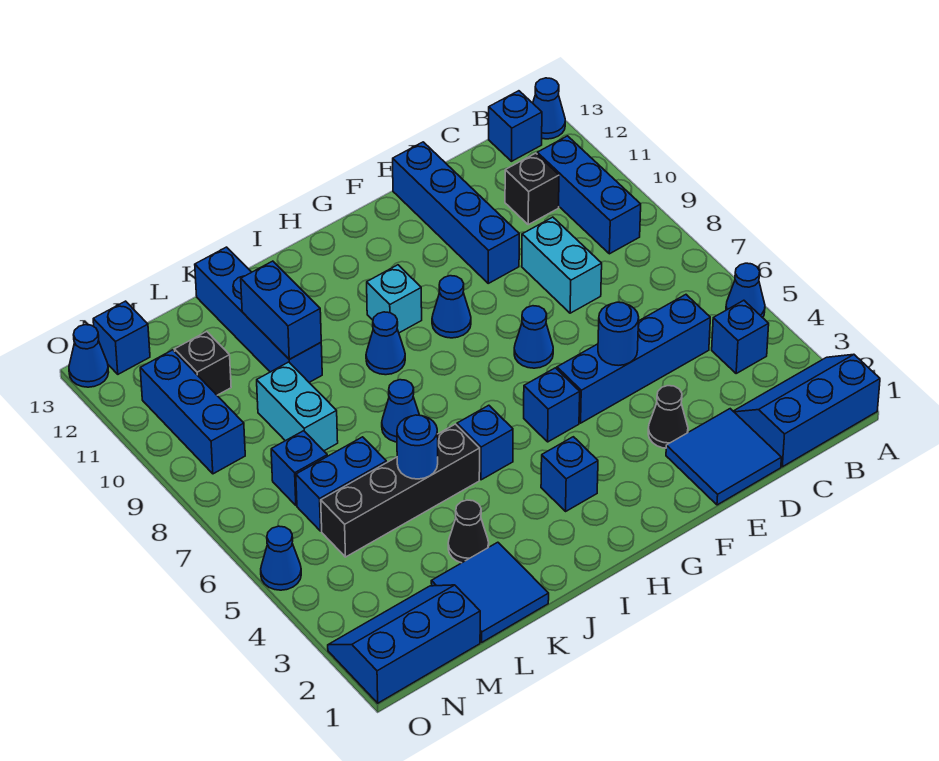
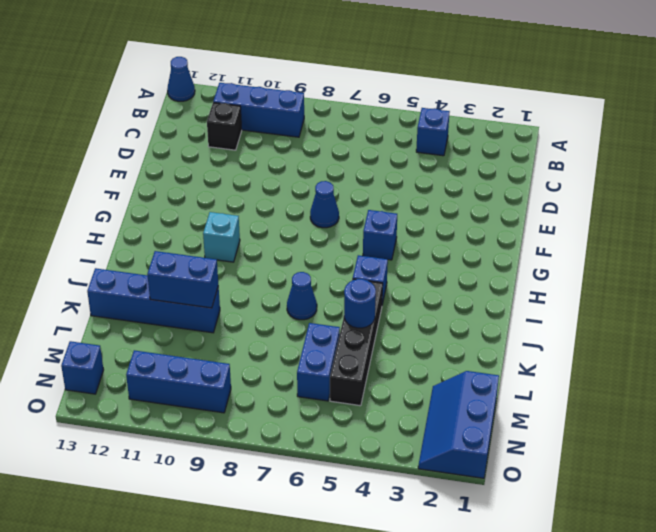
none -> blue 2x3 slope [733,355,880,467]
none -> blue 1x1 cone [726,263,765,318]
none -> blue 1x1 brick [489,91,542,161]
none -> blue 1x4 brick [557,295,710,423]

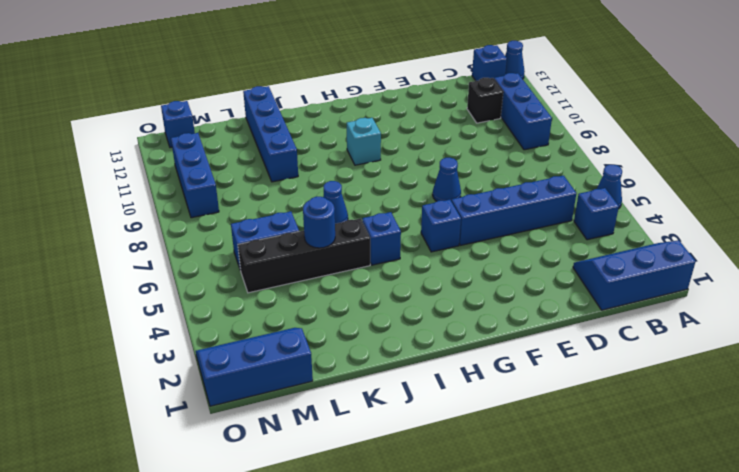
none -> blue 2x2 tile [666,409,781,505]
none -> cyan 1x2 brick [522,217,602,313]
none -> black 1x1 cone [648,386,688,448]
none -> blue 1x4 brick [393,142,519,283]

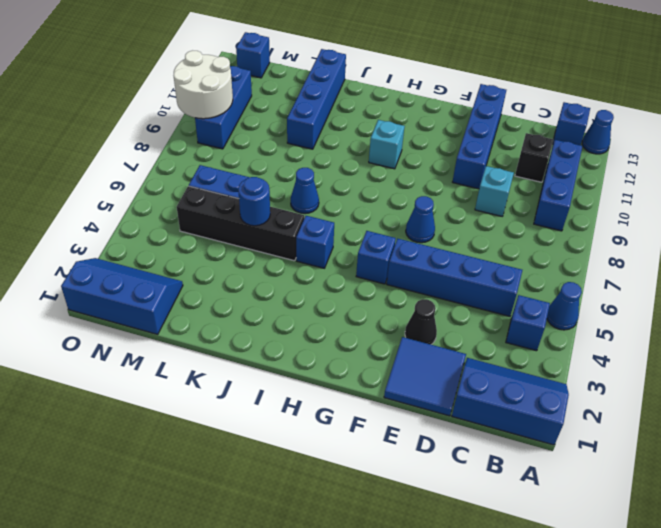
cyan 1x1 brick [475,166,514,216] -> cyan 1x2 brick [522,217,602,313]
white 2x2 round brick [174,51,233,119] -> none
none -> blue 1x1 cone [432,276,471,338]
none -> blue 1x1 brick [541,437,598,511]
none -> blue 1x1 cone [366,312,405,375]
none -> blue 2x2 tile [431,542,549,642]

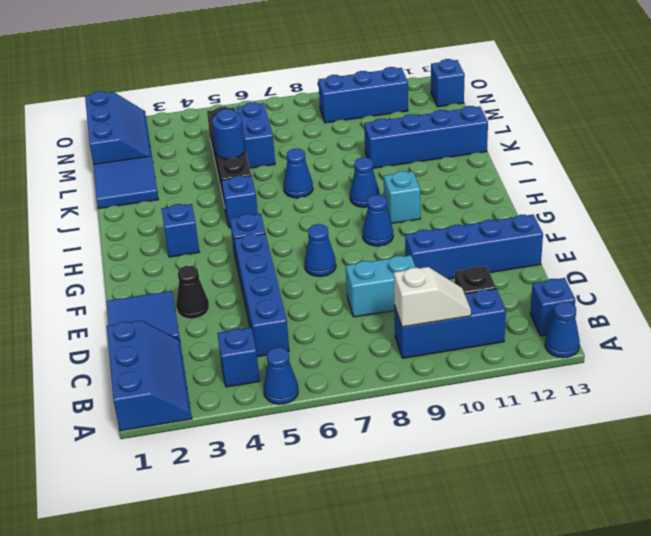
white 1x2 slope [394,267,471,327] -> none
none -> black 1x1 cone [448,500,489,563]
none -> cyan 1x2 brick [257,362,338,451]
none -> blue 1x1 brick [271,431,327,505]
none -> black 1x1 brick [174,332,231,395]

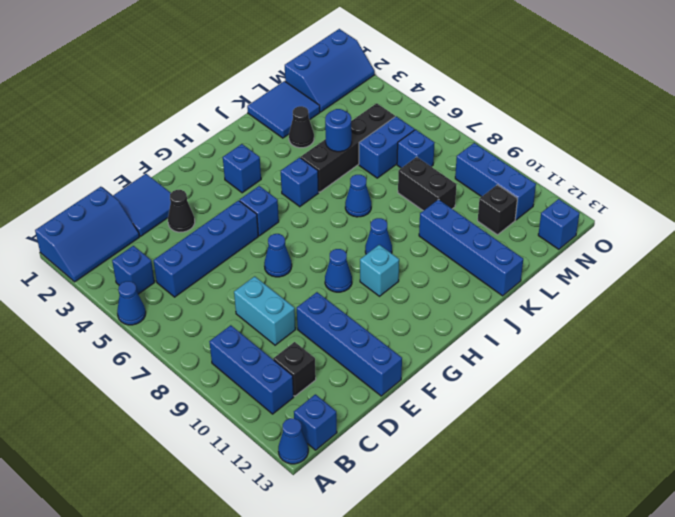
black 1x2 brick [398,157,457,211] -> cyan 1x2 brick [257,362,338,451]
none -> blue 1x1 cone [261,526,301,590]
none -> blue 1x1 cone [69,325,109,387]
none -> blue 1x1 round brick [598,302,639,366]
none -> blue 1x2 brick [241,261,321,359]

